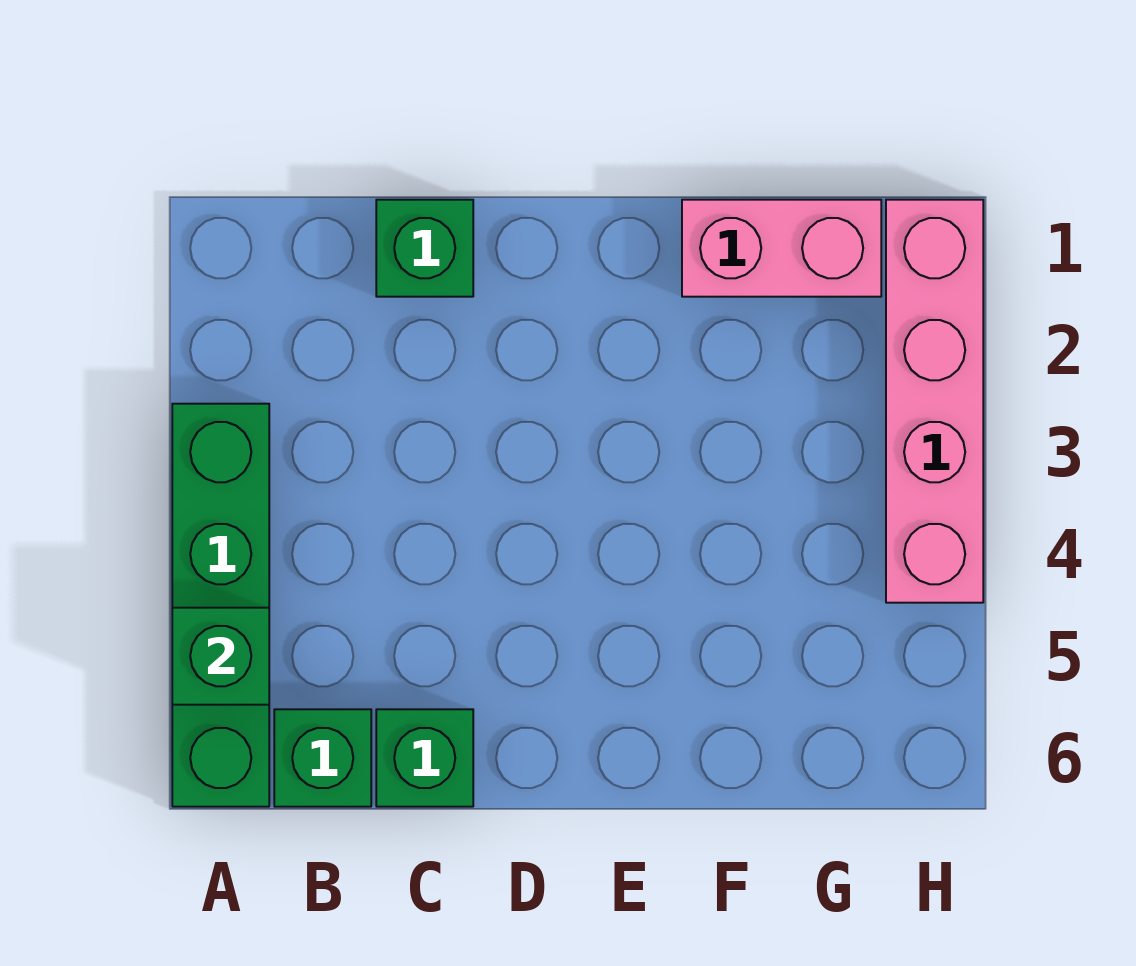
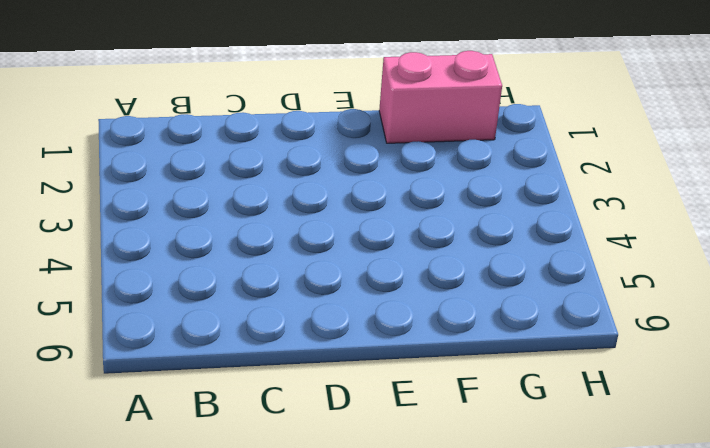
none -> green 1x4 brick [172,404,269,807]
none -> green 1x1 brick [274,709,371,807]

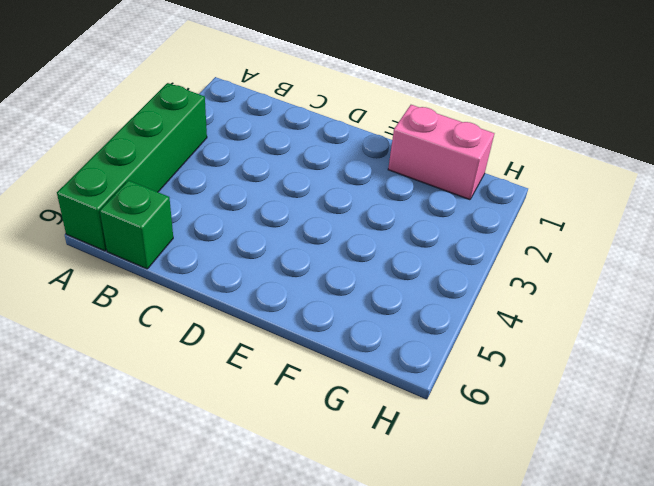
none -> green 1x1 brick [376,200,473,297]
none -> green 1x1 brick [376,709,473,807]

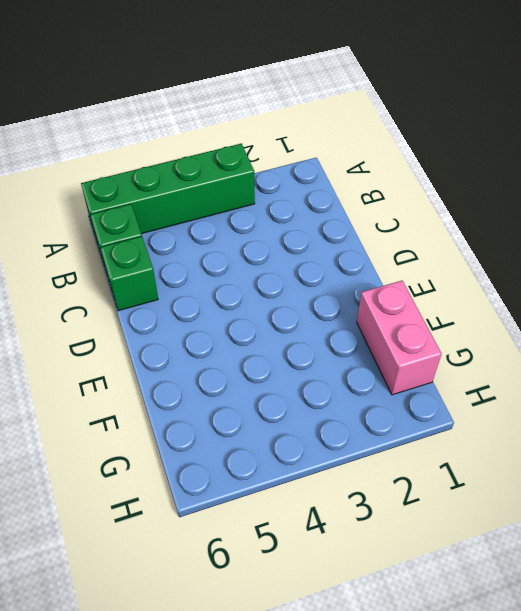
none -> green 1x1 brick [376,200,473,297]
none -> pink 1x4 brick [886,200,983,603]

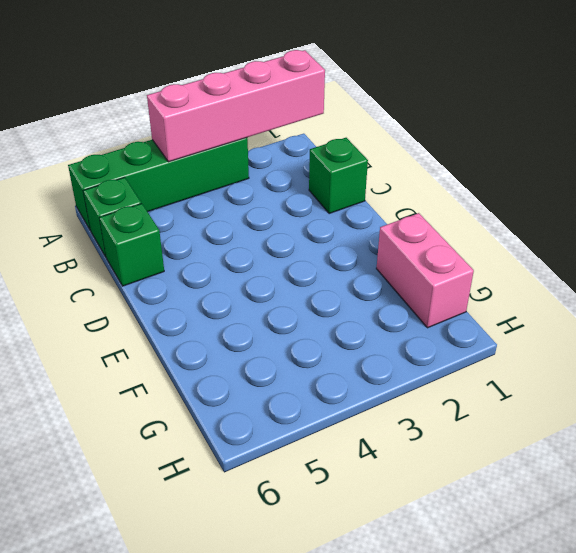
pink 1x4 brick [147,50,325,162] -> pink 1x4 brick moved to [886,200,983,603]
none -> green 1x1 brick [172,608,269,705]

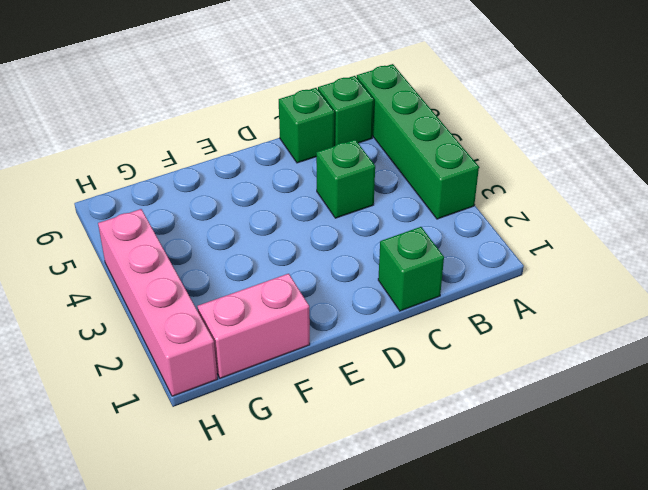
green 1x1 brick [316,140,375,218] -> green 1x1 brick moved to [172,608,269,705]

